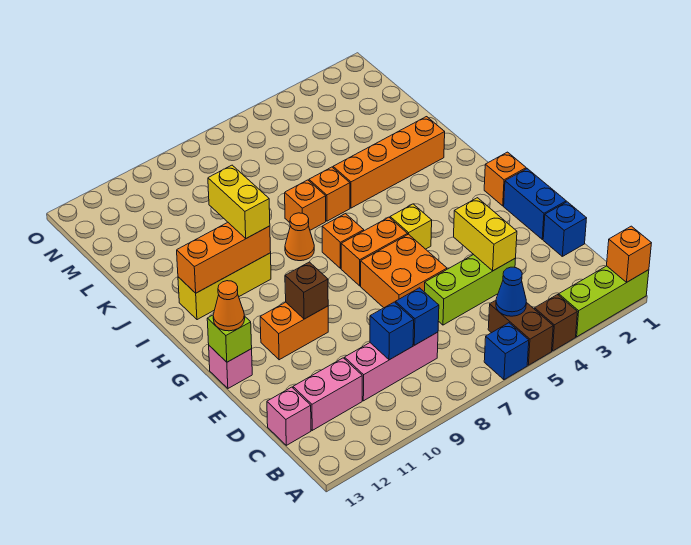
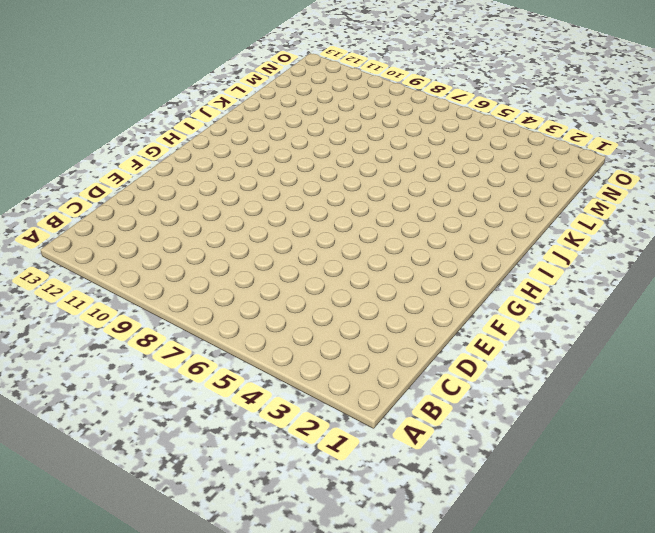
none -> lime 1x3 brick [559,266,649,337]
none -> brown 1x1 brick [535,295,577,351]
none -> brown 1x2 brick [488,300,553,365]
none -> blue 1x1 brick [484,323,529,380]

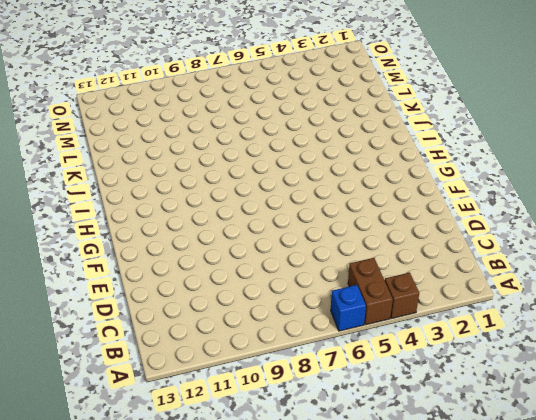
none -> lime 1x3 brick [559,266,649,337]
none -> pink 1x3 brick [345,332,438,401]
none -> pink 1x2 brick [293,358,362,430]
none -> pink 1x1 brick [267,387,311,445]

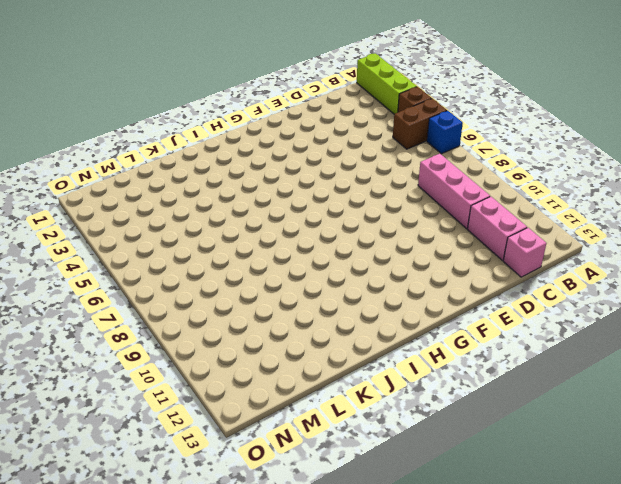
none -> blue 1x1 brick [543,202,587,256]
none -> lime 1x3 brick [424,255,516,325]
none -> blue 1x2 brick [504,169,566,239]
none -> orange 2x2 brick [361,234,447,308]

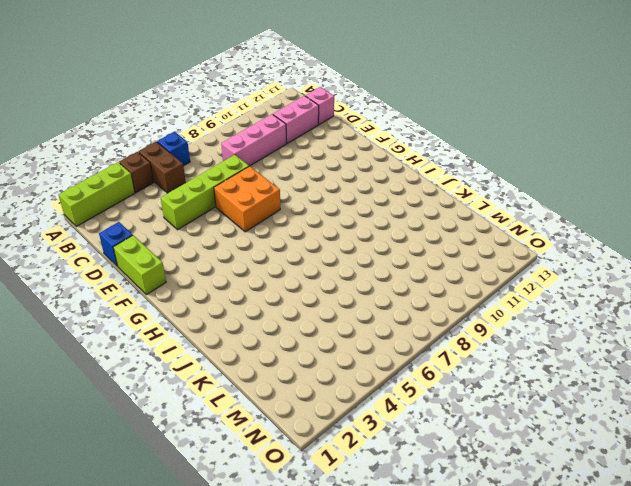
lime 1x4 brick [161,155,249,230] -> lime 1x3 brick [424,255,516,325]
lime 1x2 brick [113,235,166,295] -> blue 1x2 brick [504,169,566,239]
none -> orange 1x2 brick [260,302,328,360]
none -> pink 1x1 brick [209,346,252,388]
none -> orange 1x1 brick [484,152,526,206]
none -> yellow 1x1 brick [390,204,432,249]

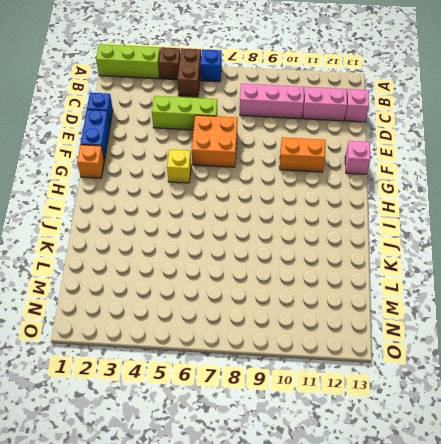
none -> orange 1x2 brick [341,217,408,286]
none -> orange 1x1 brick [322,214,364,268]
none -> orange 1x1 cone [285,213,314,261]
none -> yellow 1x3 brick [178,253,271,320]

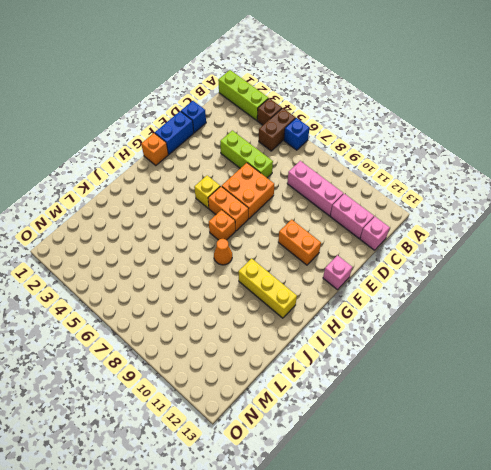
none -> orange 1x4 brick [333,117,445,208]
none -> orange 1x1 brick [309,167,350,221]
none -> orange 1x1 brick [285,180,326,230]
none -> orange 1x1 brick [607,226,651,282]

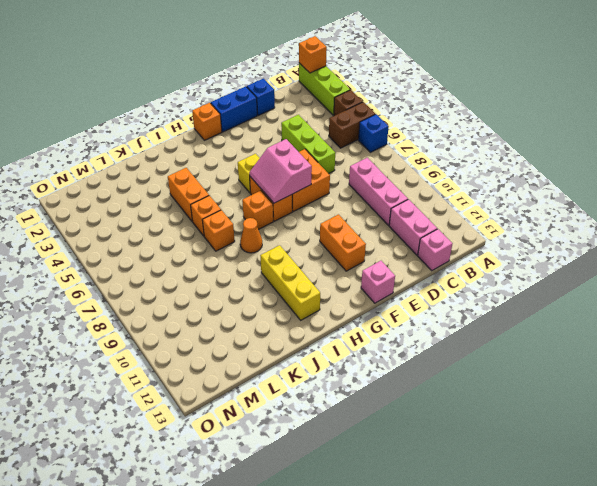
pink 2x2 slope [249,139,312,203] -> none
orange 1x2 brick [168,168,209,222] -> orange 1x4 brick [333,117,445,208]
none -> blue 1x1 cone [496,267,526,316]
none -> blue 1x1 brick [396,288,439,345]
none -> blue 1x1 brick [370,302,414,360]
none -> yellow 1x2 brick [454,198,517,271]

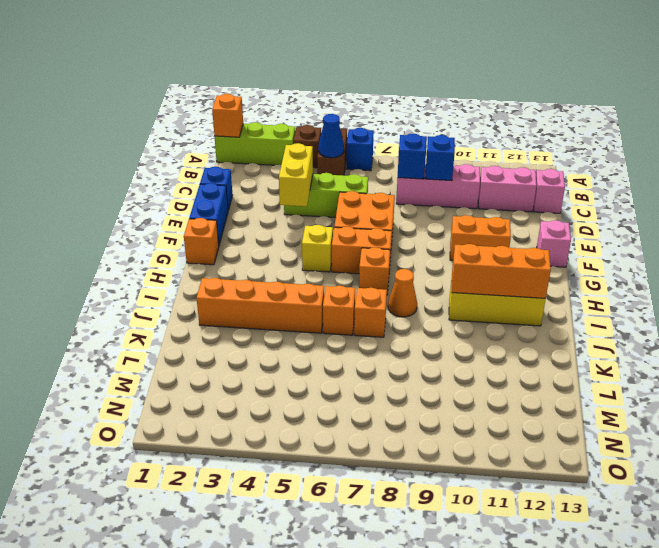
none -> brown 1x1 brick [285,262,328,319]
none -> lime 1x1 brick [207,315,252,362]
none -> orange 1x1 cone [213,281,245,331]
none -> yellow 1x2 brick [208,165,270,238]

